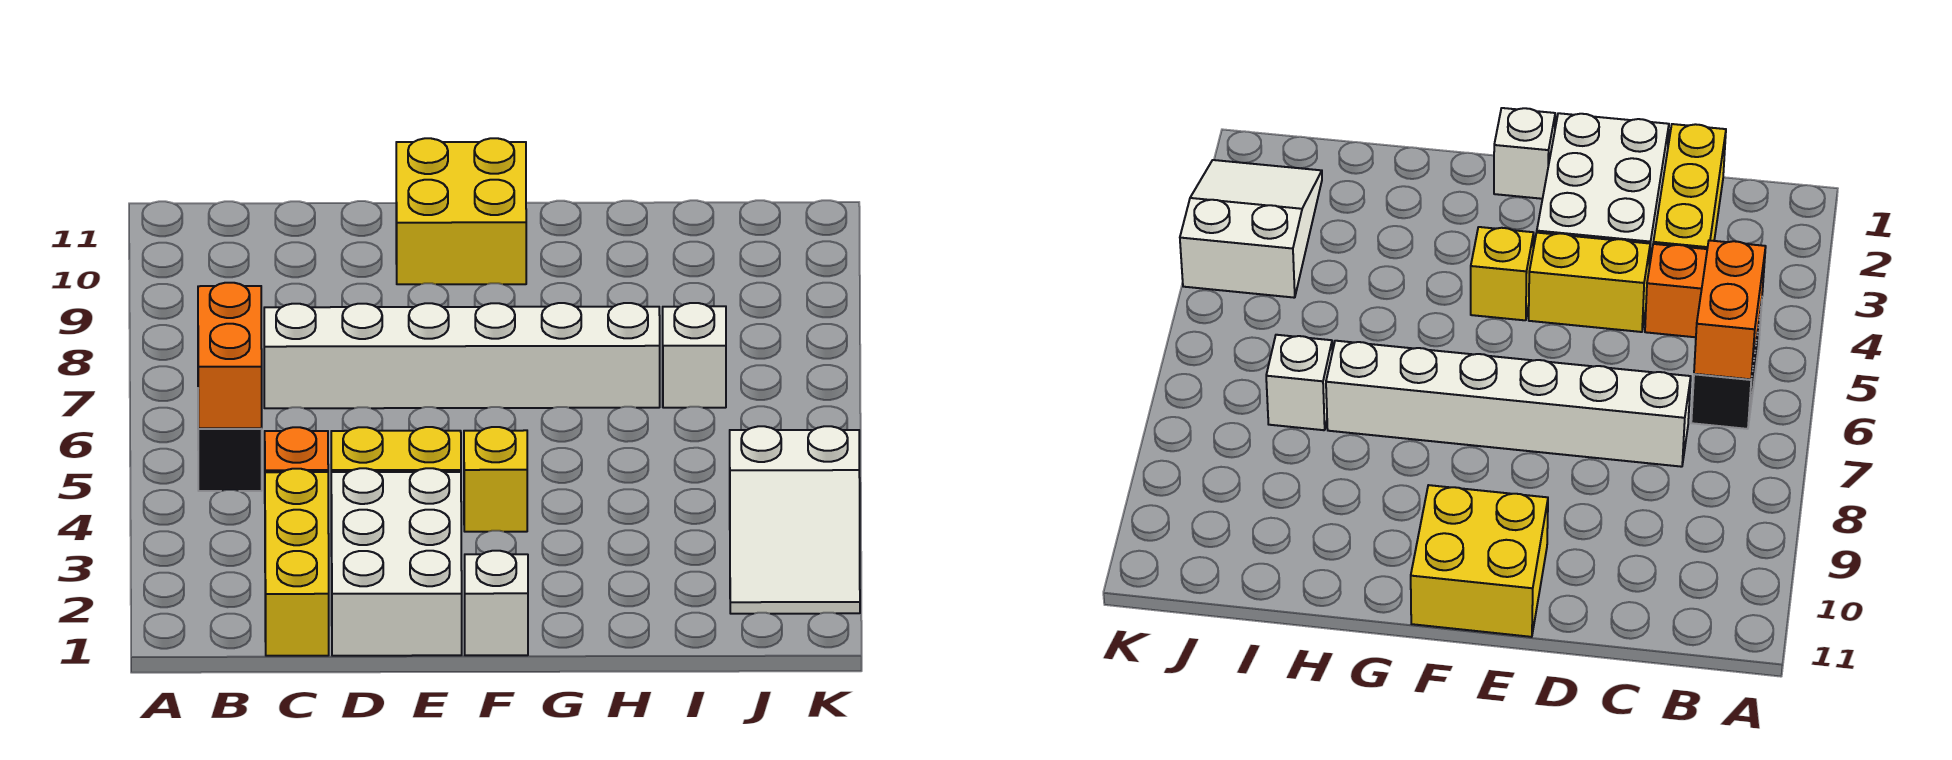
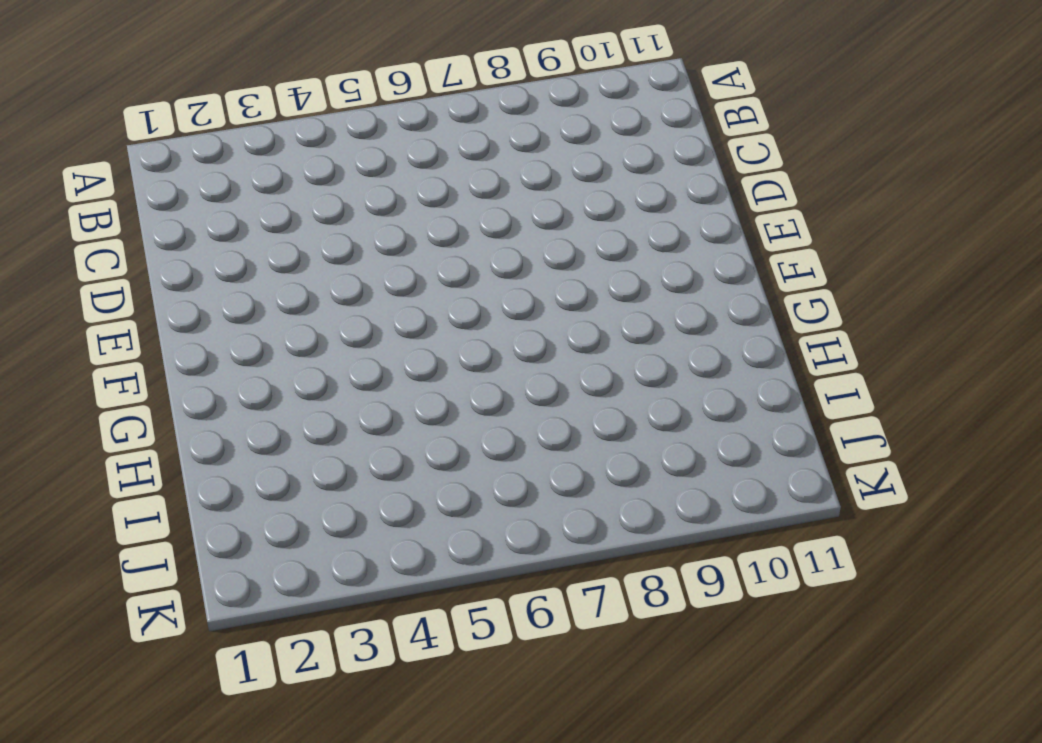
none -> black 1x2 brick [198,428,262,491]
none -> yellow 1x3 brick [265,469,329,656]
none -> orange 1x1 brick [265,427,328,472]

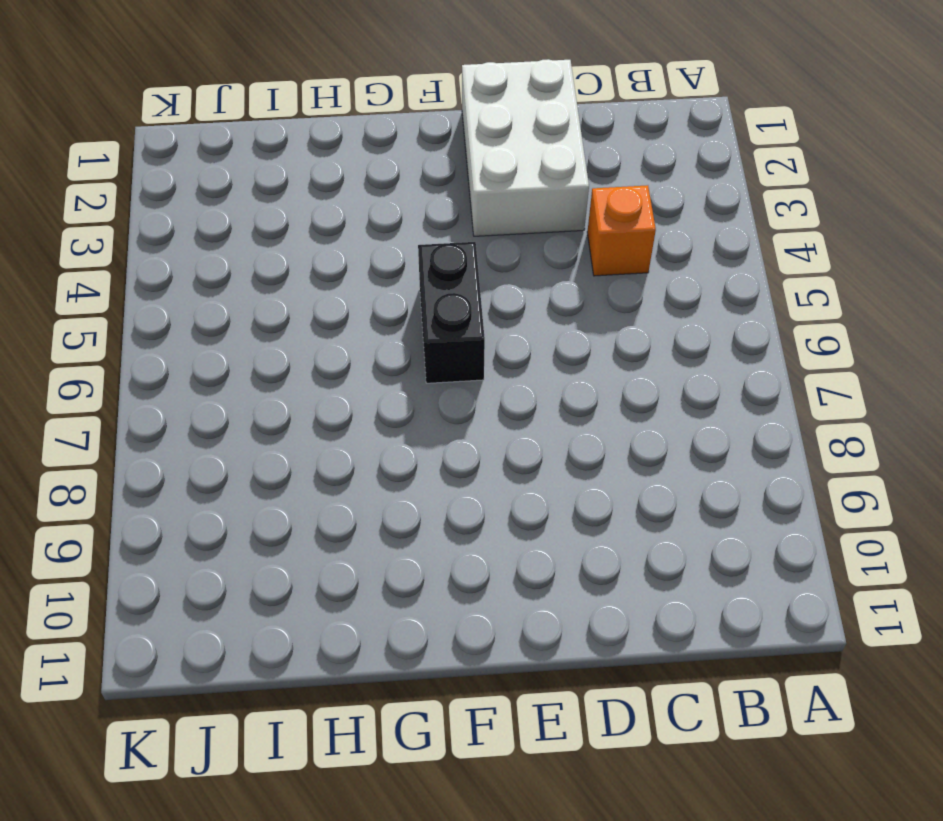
black 1x2 brick [418,242,485,383] -> black 1x2 brick moved to [198,428,262,491]
none -> yellow 1x3 brick [265,469,329,656]
none -> white 1x6 brick [264,303,660,408]
none -> yellow 1x2 brick [331,427,461,472]

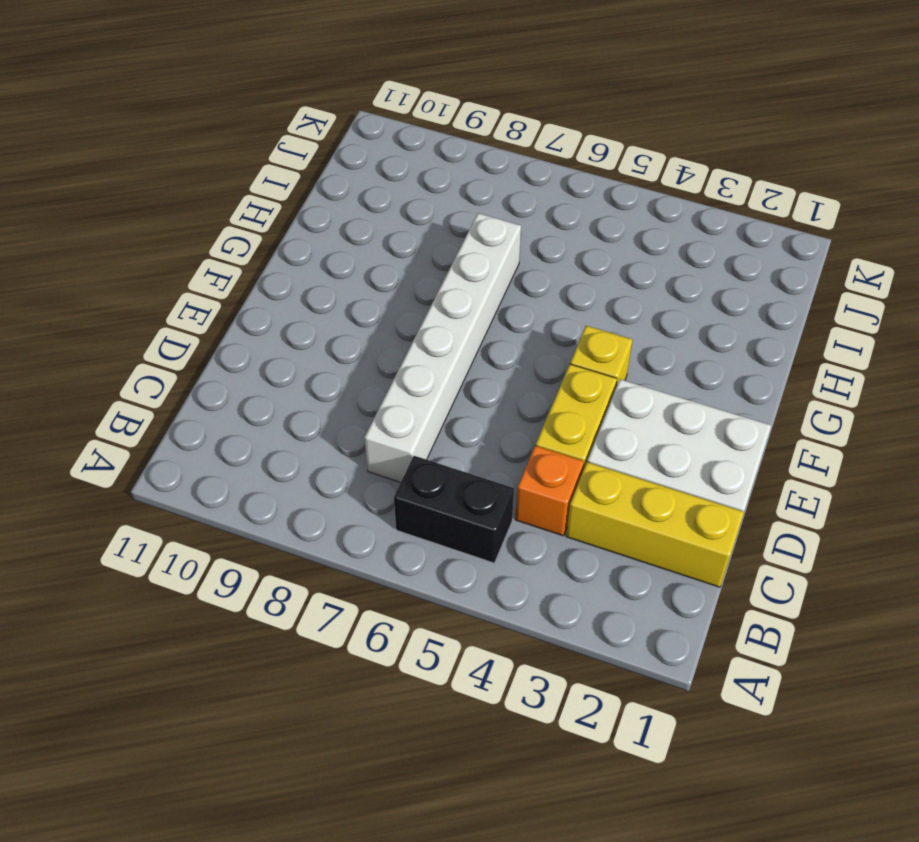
none -> yellow 2x2 brick [396,138,526,284]
none -> white 1x1 brick [465,551,528,655]
none -> white 1x1 brick [663,303,726,408]

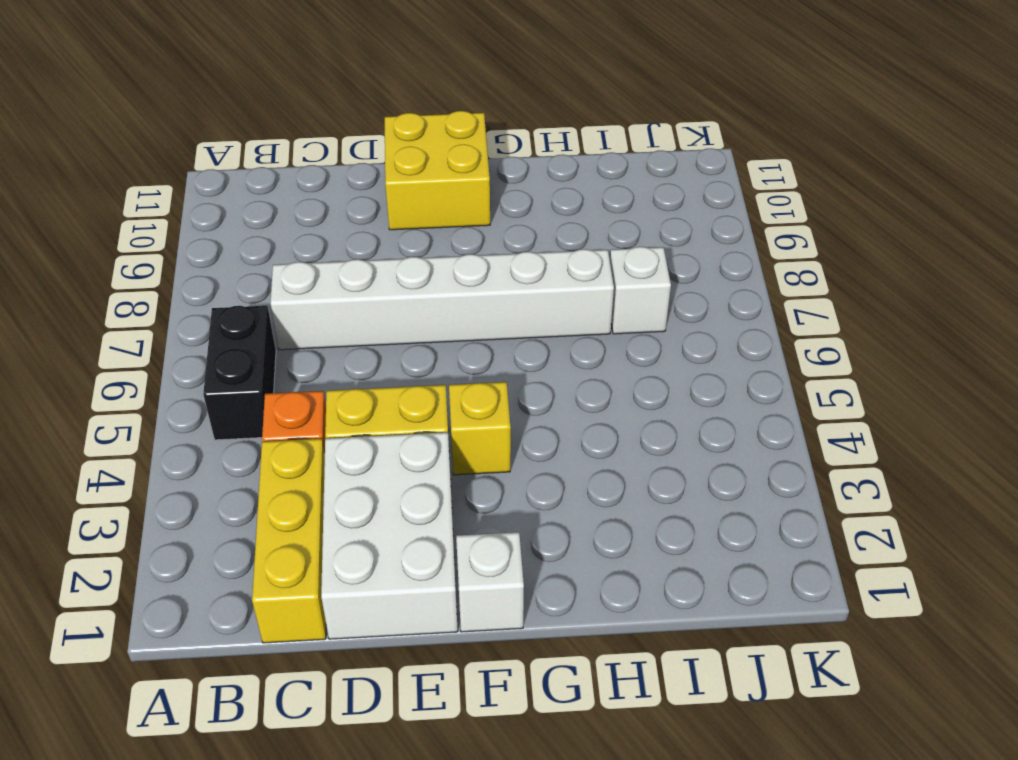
none -> white 2x3 slope [730,426,860,614]
none -> orange 1x2 brick [198,283,262,429]

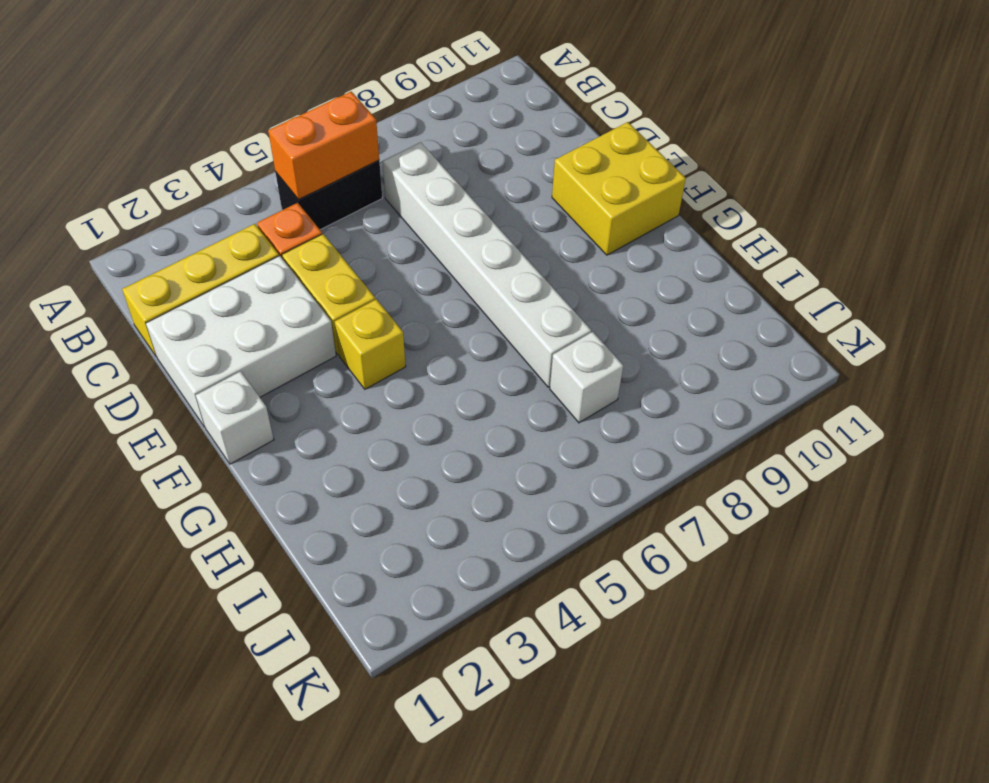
none -> white 2x3 slope [730,426,860,614]

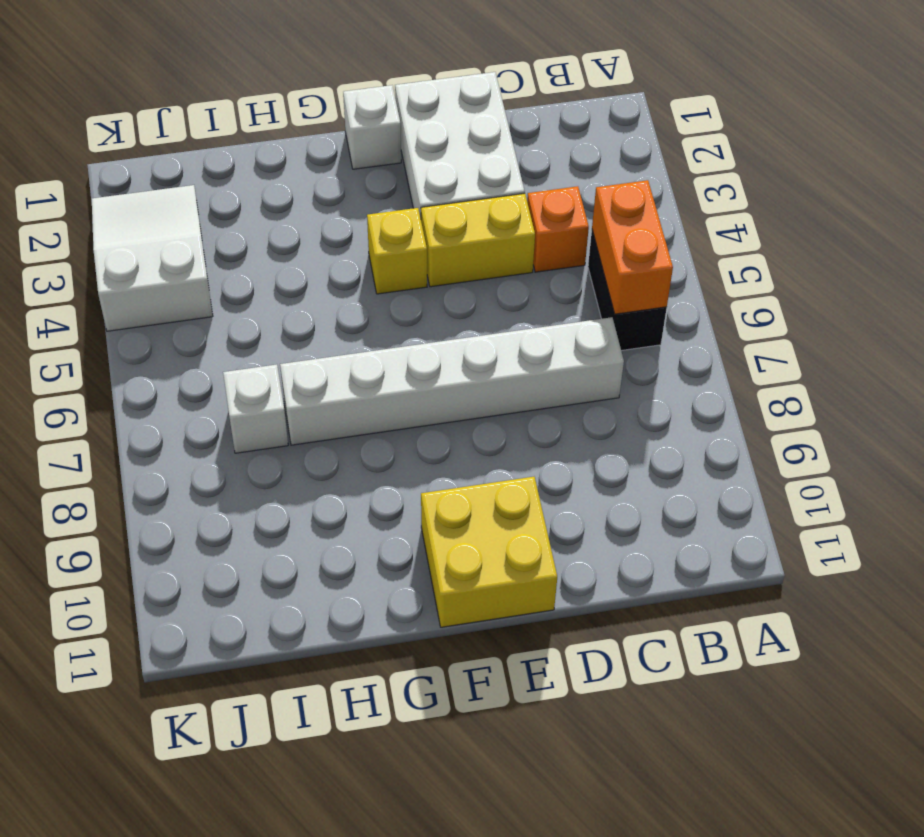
none -> yellow 1x3 brick [265,469,329,656]

